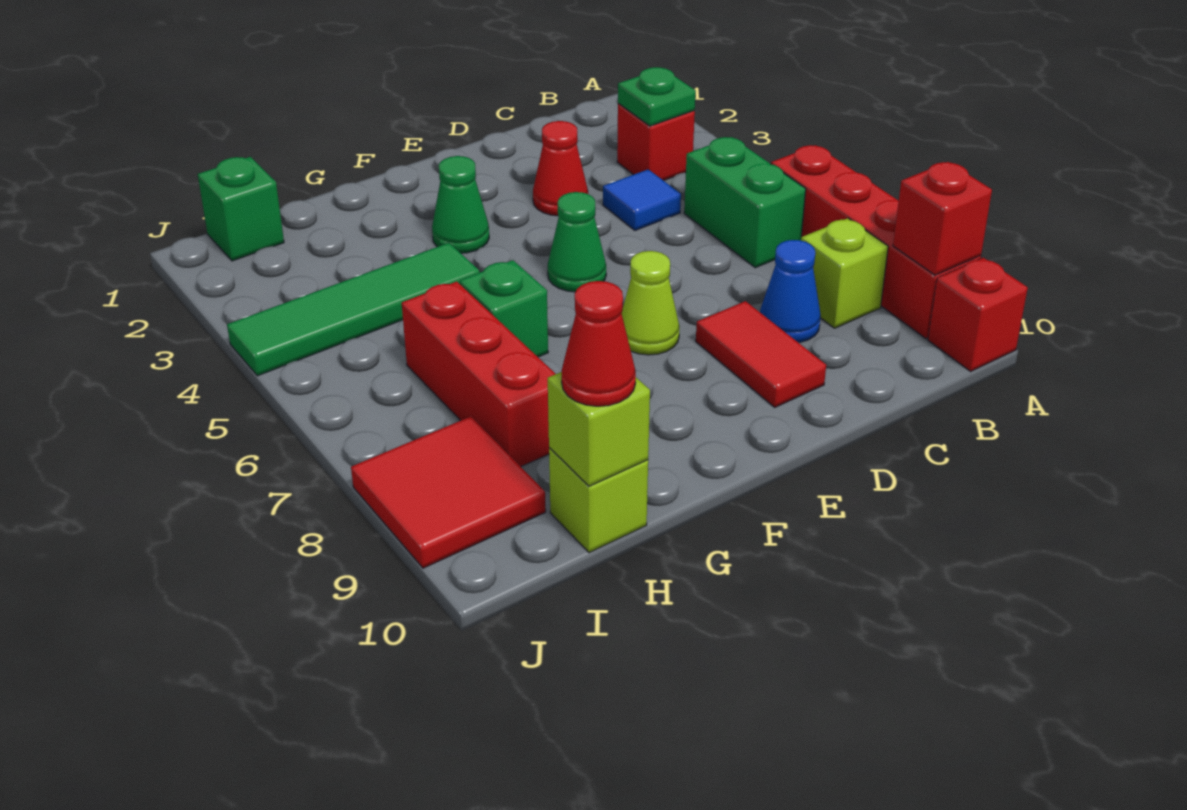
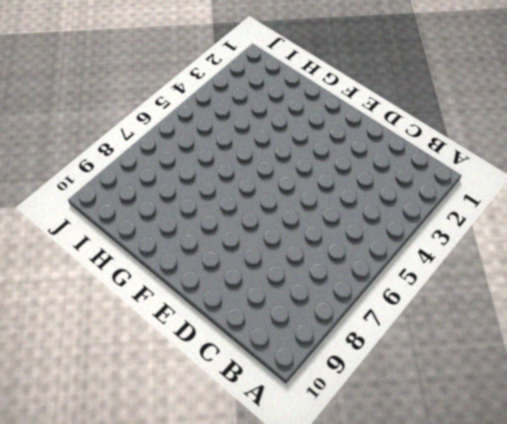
none -> red 1x4 brick [771,145,981,338]
none -> red 1x1 brick [928,258,1028,371]
none -> red 1x1 brick [617,104,695,181]

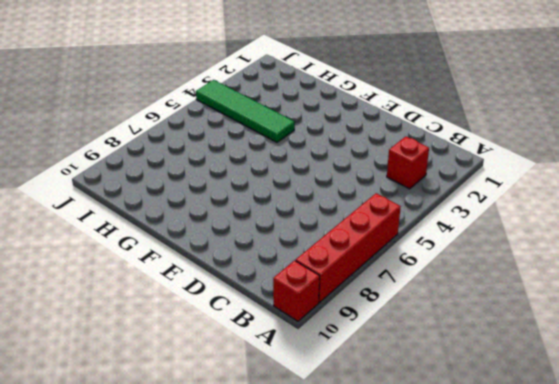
none -> green 1x2 brick [684,137,806,268]
none -> lime 1x1 brick [801,218,888,328]
none -> blue 1x1 tile [603,169,681,230]

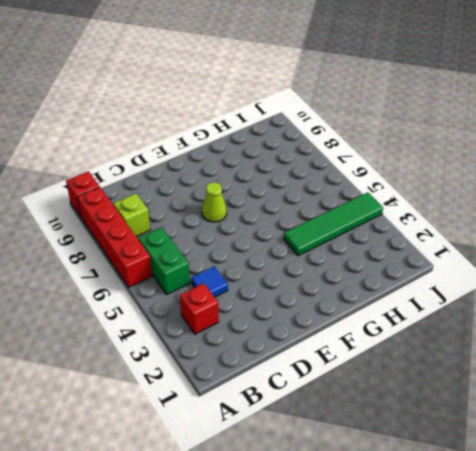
none -> blue 1x1 cone [760,240,821,343]
none -> red 1x1 cone [533,121,588,216]
none -> red 1x2 tile [696,301,826,407]

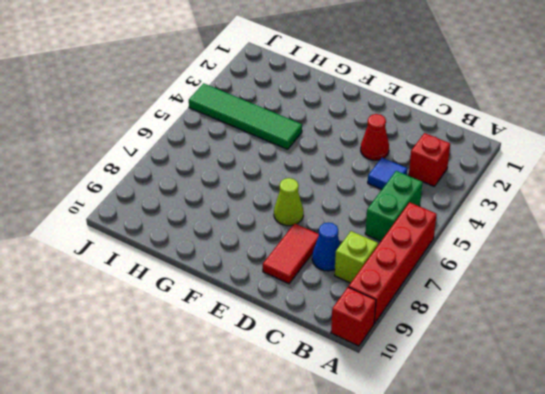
none -> green 1x1 cone [548,192,606,292]
none -> green 1x1 cone [432,156,489,253]
none -> green 1x1 brick [460,260,548,357]

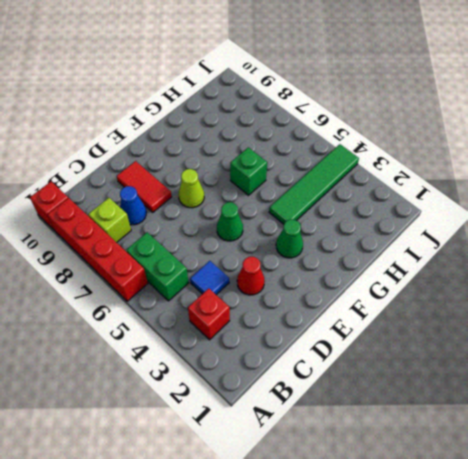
none -> red 1x3 brick [402,281,555,466]
none -> lime 1x1 brick [549,448,648,553]
none -> green 1x1 brick [198,157,284,261]

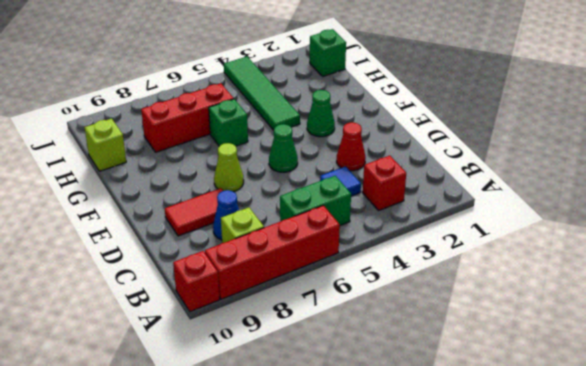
none -> red 2x2 tile [351,416,546,568]
none -> red 1x1 brick [893,162,992,275]
none -> green 1x1 plate [618,67,696,126]

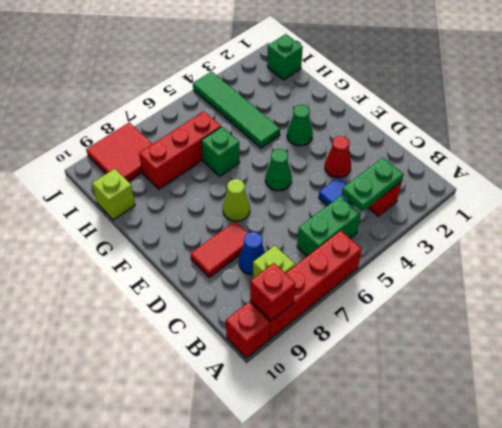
green 1x2 plate [342,158,404,212] -> green 1x1 plate [618,67,696,126]
none -> lime 1x1 brick [548,372,650,486]
none -> red 1x1 cone [562,281,636,406]

